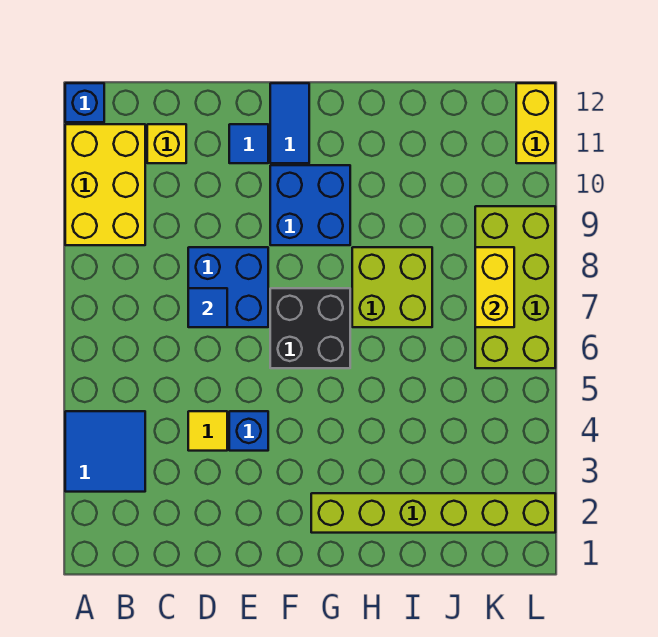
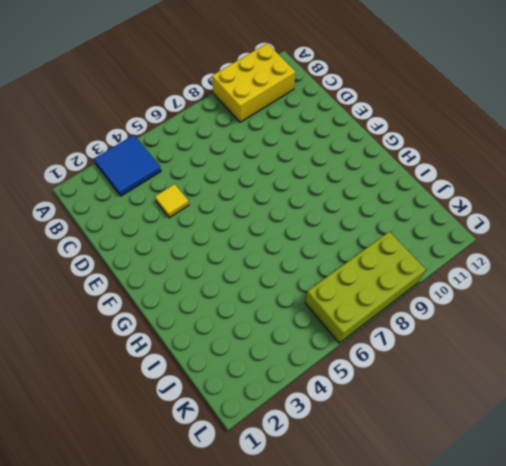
none -> blue 1x1 brick [65,83,104,122]
none -> yellow 1x1 brick [147,124,186,163]
none -> blue 2x2 brick [188,247,268,327]

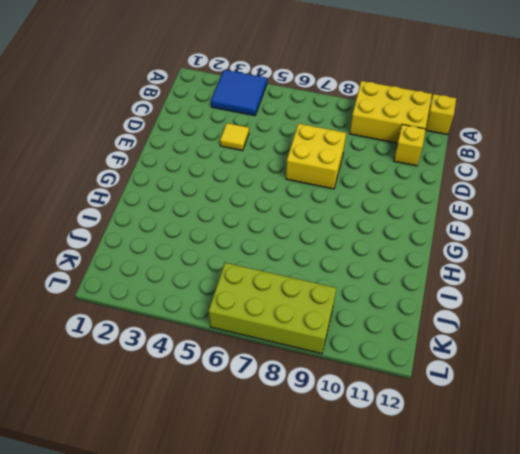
yellow 1x1 brick [426,94,456,134] -> blue 1x1 brick [65,83,104,122]
yellow 2x2 brick [286,124,346,189] -> blue 2x2 brick [188,247,268,327]
none -> blue 1x1 brick [229,411,268,451]
none -> blue 1x1 tile [229,124,268,163]
none -> black 2x2 brick [270,288,350,368]

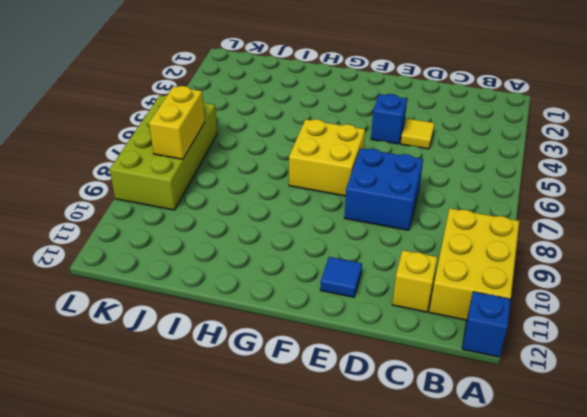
yellow 2x2 brick [289,119,365,196] -> black 2x2 brick [270,288,350,368]
none -> blue 2x2 tile [65,411,145,492]
none -> blue 2x2 brick [270,165,350,245]
none -> blue 1x2 tile [270,83,309,163]

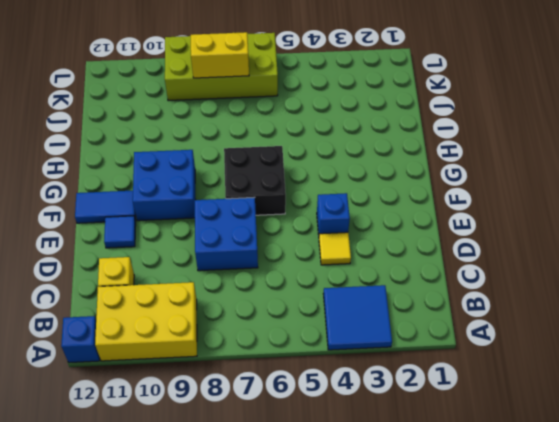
none -> lime 1x6 brick [311,493,555,533]
none -> lime 2x2 brick [352,247,432,327]
none -> yellow 1x2 brick [516,83,555,163]

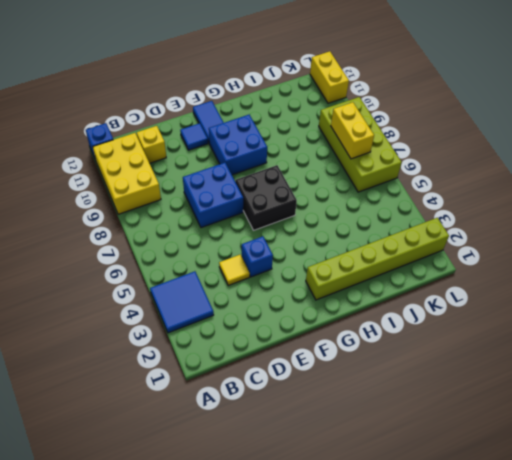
none -> lime 2x2 brick [352,247,432,327]
none -> blue 1x1 tile [188,288,227,327]

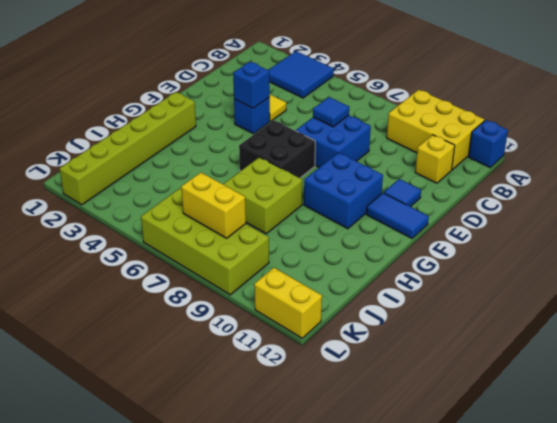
blue 1x1 brick [233,62,270,108] -> none

